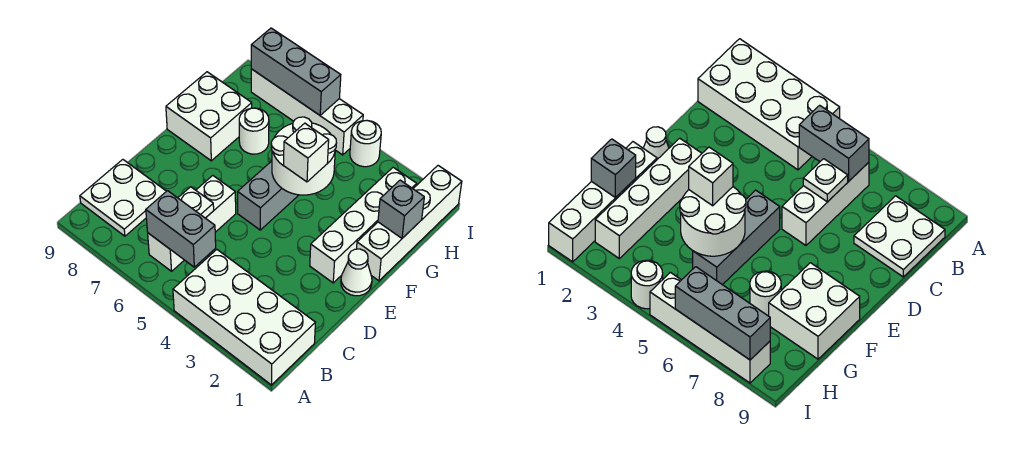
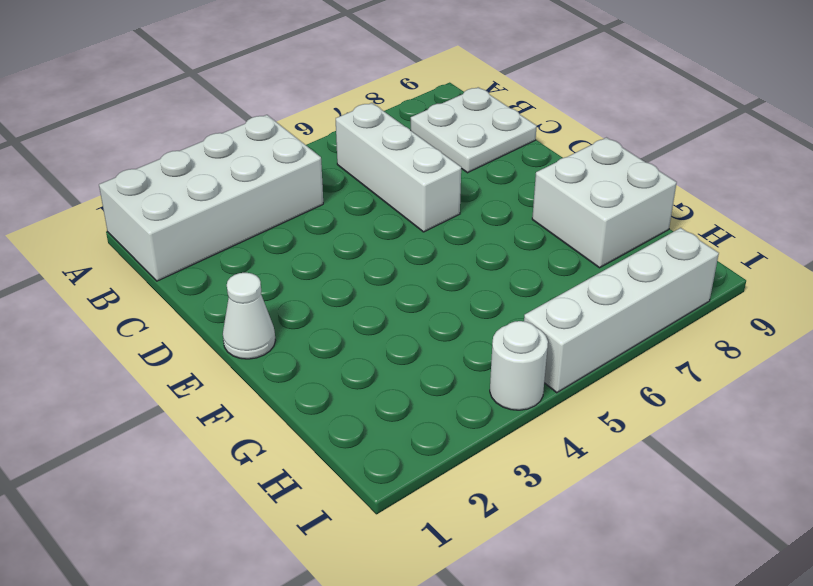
none -> white 1x4 brick [310,167,417,283]
none -> grey 1x3 brick [238,161,298,230]
none -> white 1x4 brick [357,166,462,281]

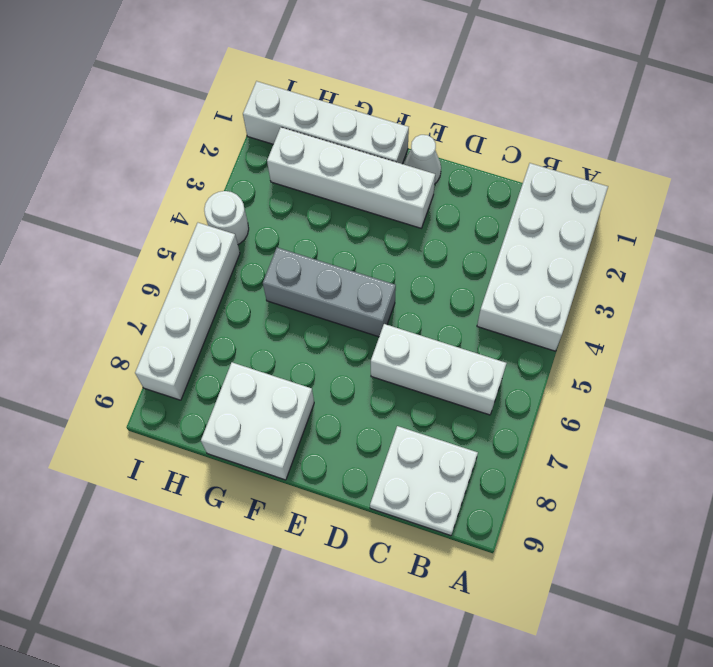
none -> white 1x1 round brick [239,108,269,154]
none -> grey 1x2 brick [146,191,216,267]
none -> white 1x1 plate [178,187,214,218]

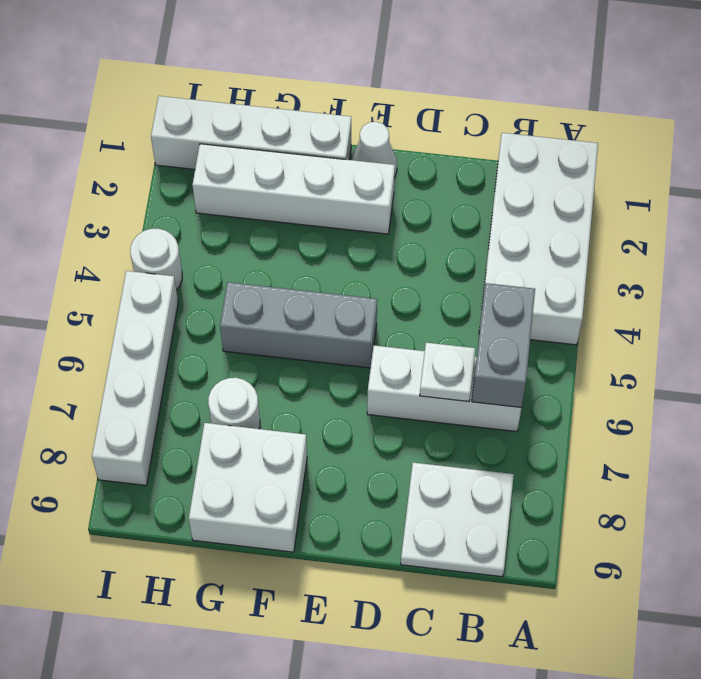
none -> white 2x2 round brick [271,117,336,195]
none -> grey 1x1 brick [378,180,424,238]
none -> grey 1x3 brick [251,28,341,115]

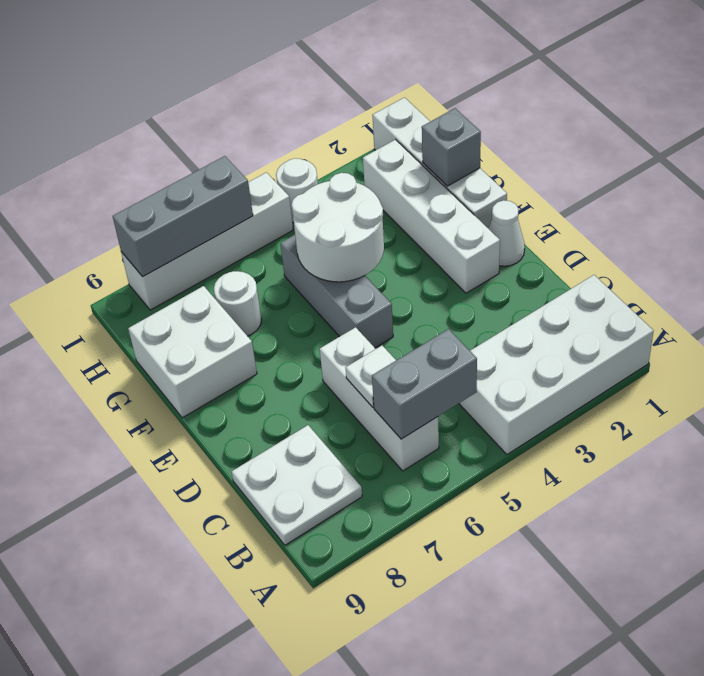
none -> white 1x1 brick [284,123,329,182]

